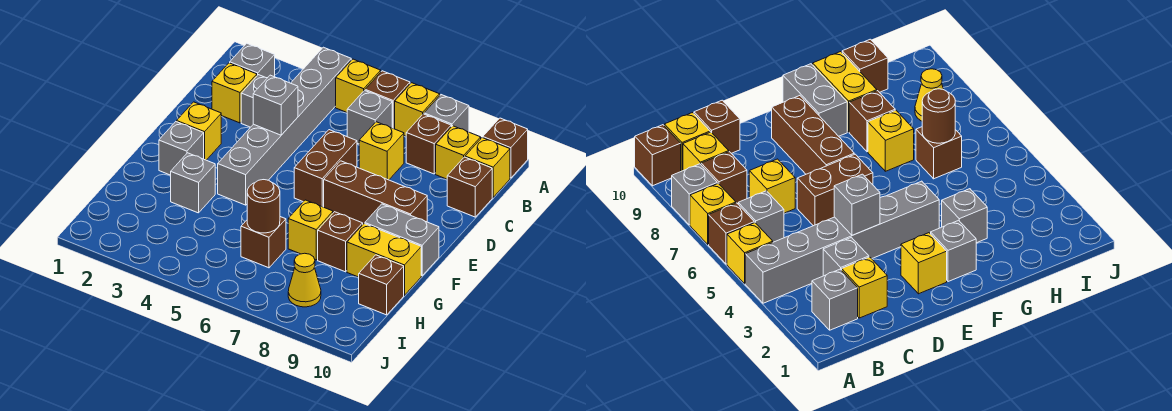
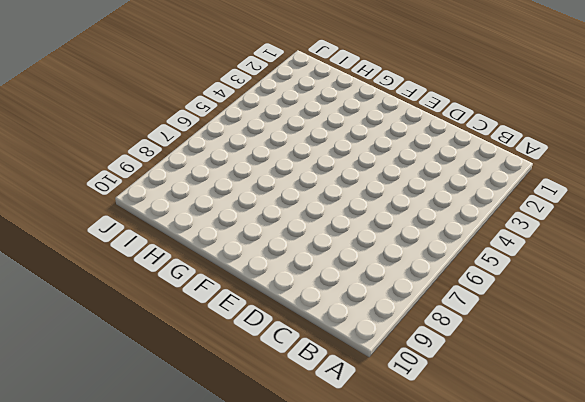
none -> grey 1x6 brick [218,47,351,205]
none -> yellow 1x1 brick [336,59,381,112]
none -> brown 1x1 brick [365,71,410,129]

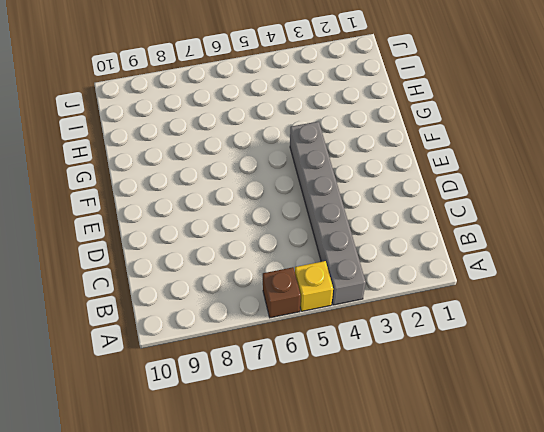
none -> yellow 1x1 brick [395,83,440,136]
none -> grey 1x1 brick [424,95,469,132]
none -> brown 1x1 brick [483,118,528,178]

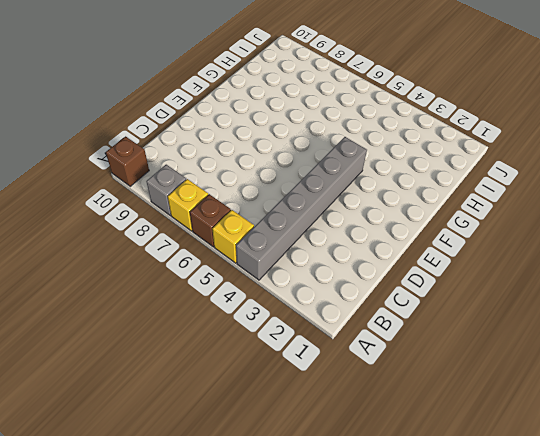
none -> grey 1x1 brick [230,43,275,78]
none -> grey 1x1 brick [347,91,392,144]
none -> brown 1x1 brick [406,114,451,174]

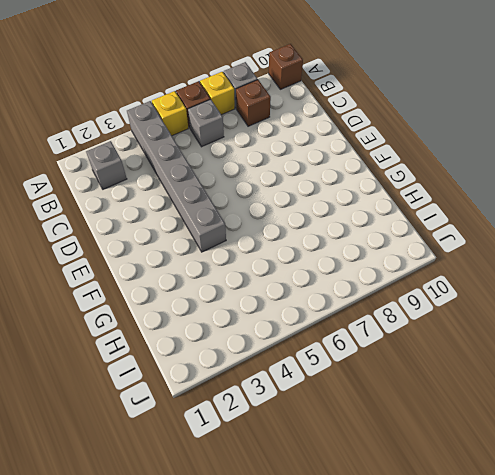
none -> yellow 1x1 brick [436,126,481,179]
none -> yellow 1x1 brick [465,138,510,198]
none -> yellow 1x1 brick [212,63,257,123]

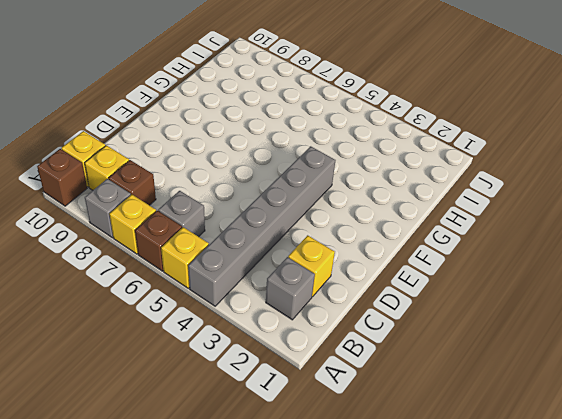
none -> grey 1x1 brick [241,75,267,127]
none -> yellow 1x1 brick [359,122,404,180]
none -> brown 1x1 brick [447,157,492,217]

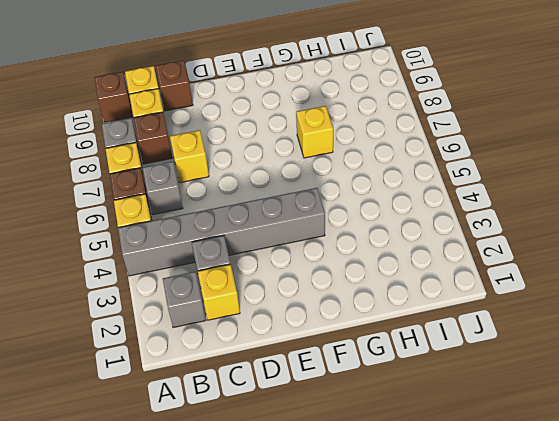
none -> brown 1x2 brick [294,130,357,207]
none -> yellow 1x1 brick [177,102,221,160]
none -> brown 1x3 brick [324,161,427,224]

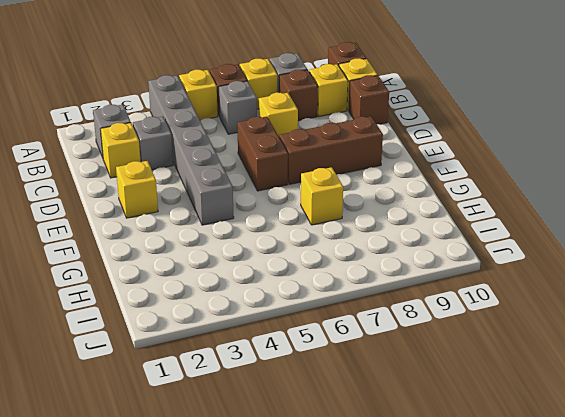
none -> grey 1x1 brick [159,122,204,175]
none -> grey 1x2 brick [365,204,439,276]
none -> grey 1x1 brick [171,153,215,213]

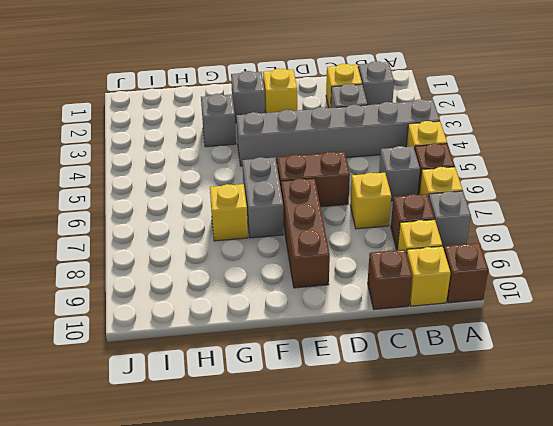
grey 1x2 brick [242,157,283,238] -> grey 1x2 brick moved to [365,204,439,276]
none -> brown 1x1 brick [318,212,363,272]
none -> yellow 1x2 brick [347,224,421,295]
none -> brown 1x1 brick [241,217,286,268]

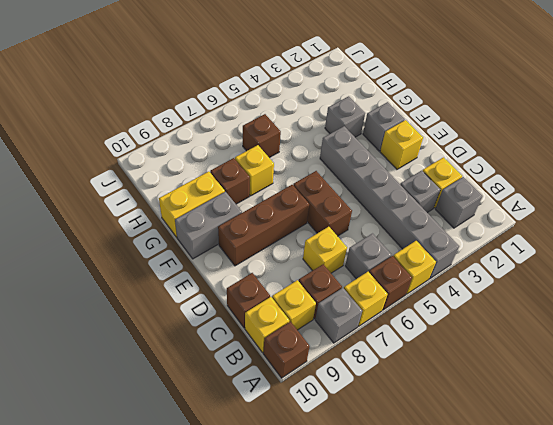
none -> brown 1x1 brick [359,255,404,315]
none -> yellow 1x1 cone [288,253,321,307]
none -> grey 1x1 brick [253,75,298,135]

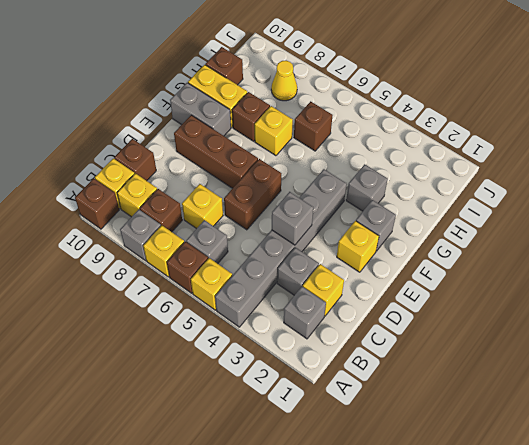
none -> brown 1x1 round brick [247,180,280,233]

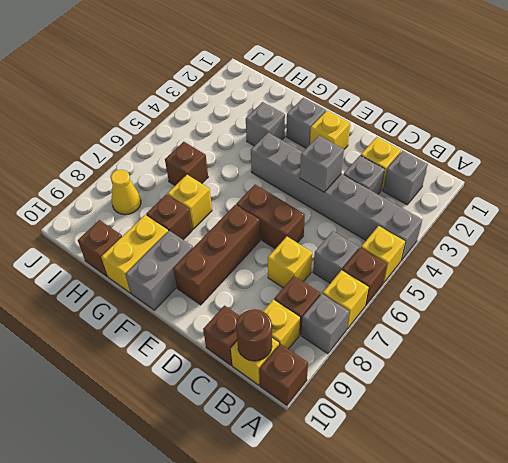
brown 1x1 round brick [236,309,272,361] -> brown 1x1 round brick moved to [247,180,280,233]

